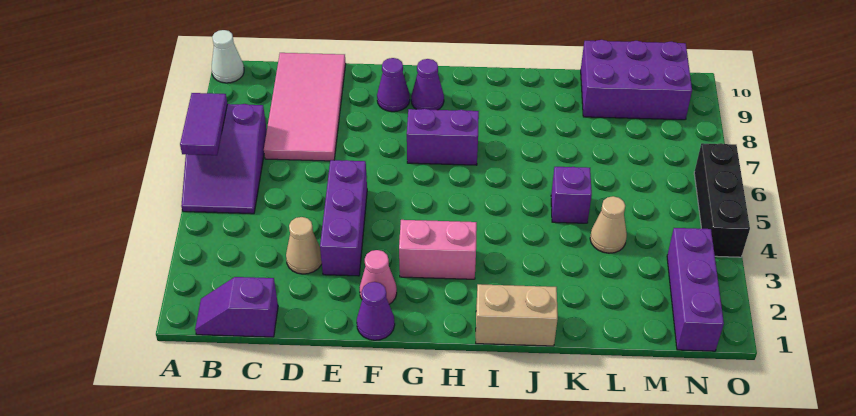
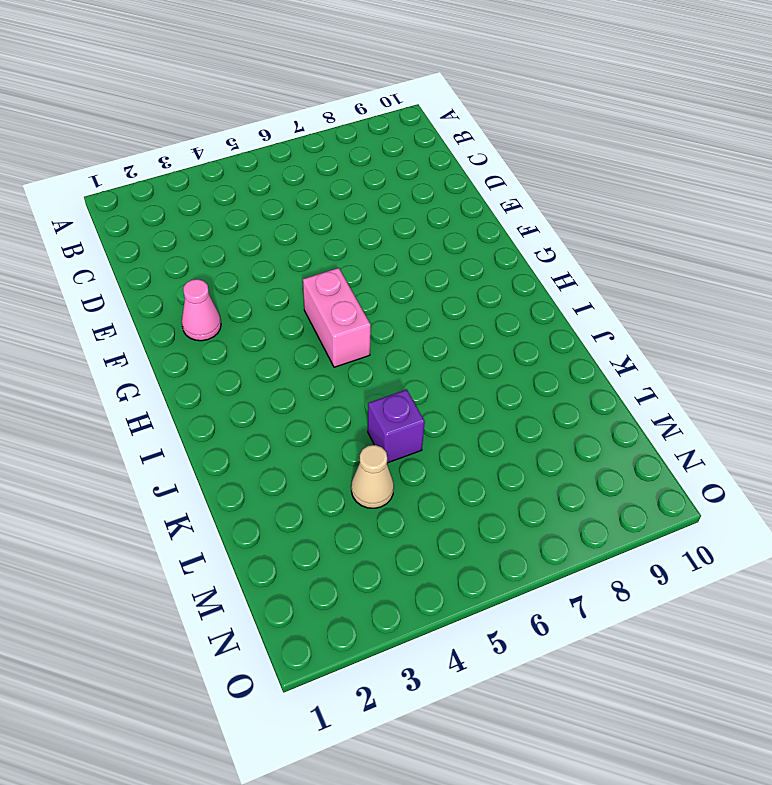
pink 1x2 brick [303,268,371,367] -> pink 1x2 brick moved to [399,220,477,279]
none -> purple 2x3 slope [181,104,267,214]
none -> white 1x1 cone [212,30,244,83]
none -> purple 1x2 slope [195,277,278,337]

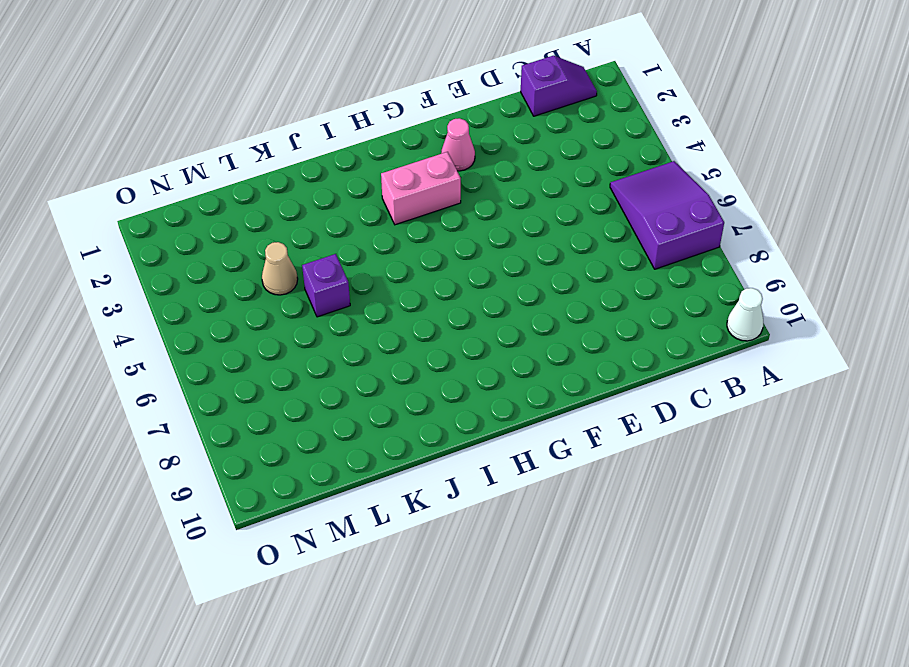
none -> pink 2x4 tile [264,53,346,161]
none -> tan 1x1 cone [286,217,322,274]
none -> purple 1x3 brick [320,160,367,276]

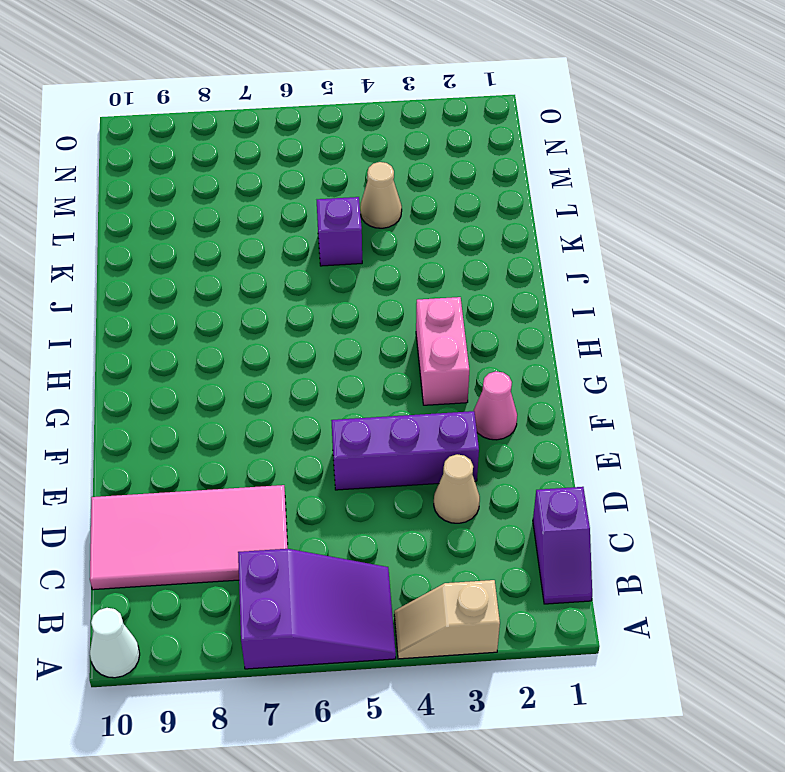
tan 1x2 slope [394,580,500,659] -> none
none -> purple 1x1 cone [357,282,395,340]
none -> purple 1x1 cone [377,58,410,112]
none -> purple 1x2 brick [407,109,479,165]

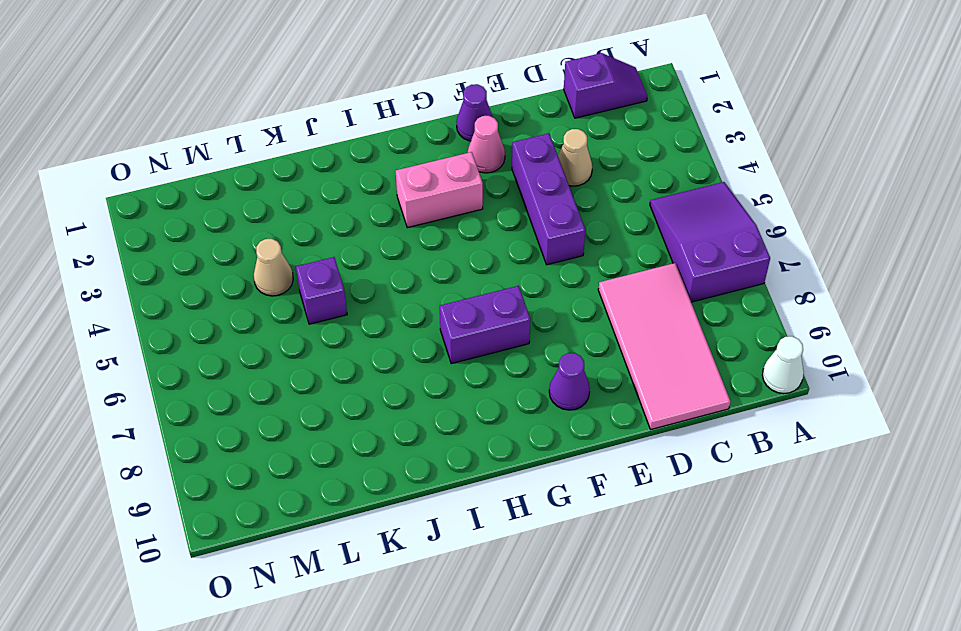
none -> purple 1x1 cone [411,59,444,110]
none -> tan 1x2 brick [476,284,558,346]
none -> purple 2x3 brick [581,40,692,120]

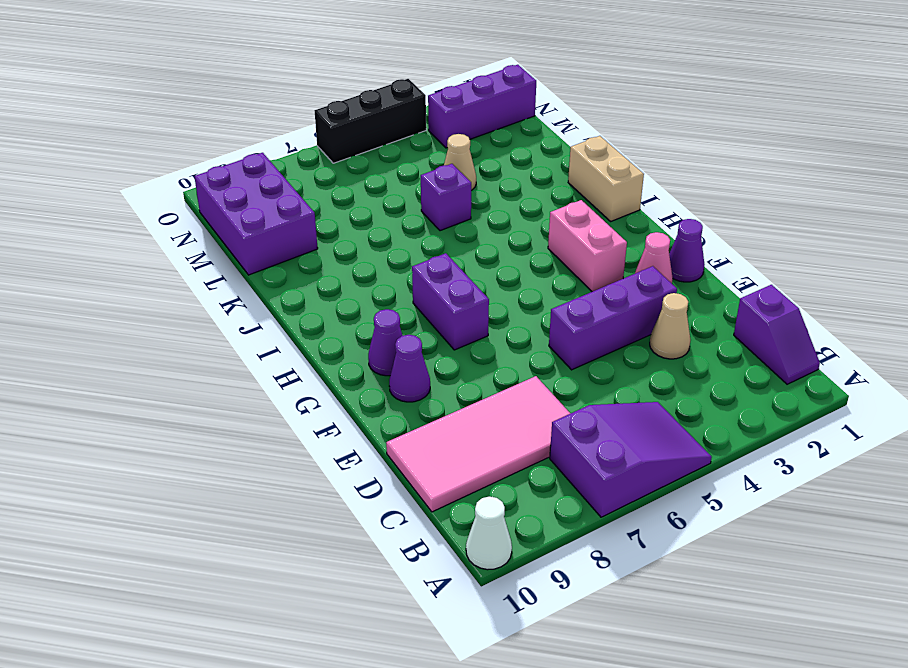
none -> purple 1x2 tile [180,93,227,155]

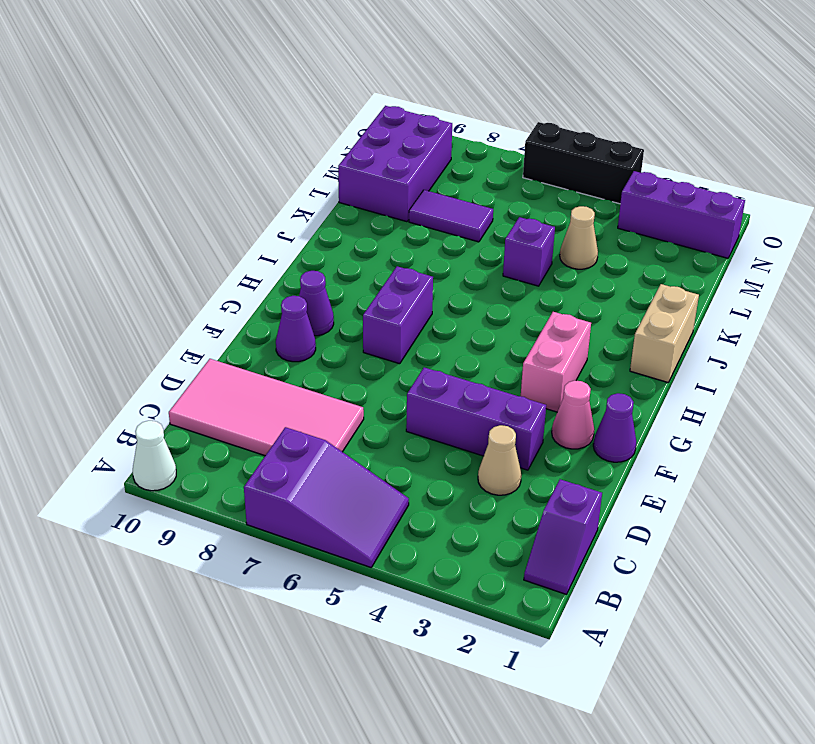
purple 1x2 tile [409,190,493,242] -> purple 1x2 tile moved to [180,93,227,155]

